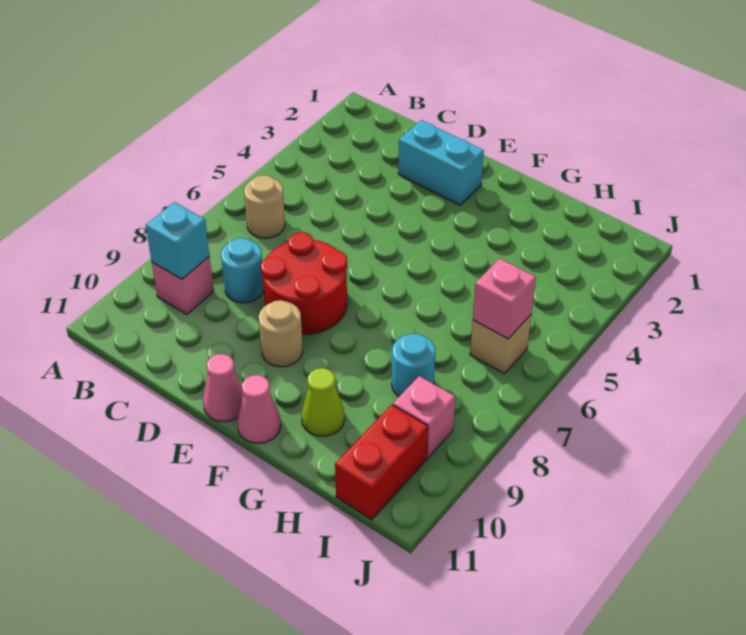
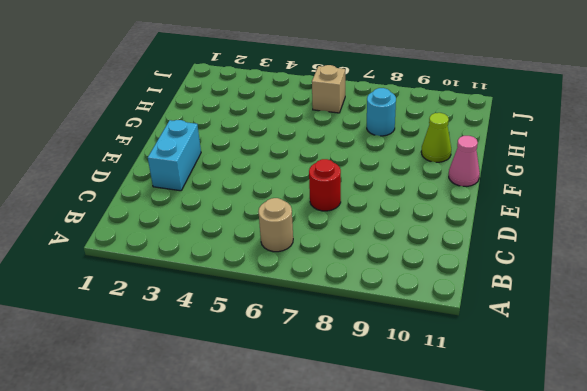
red 1x1 round brick [309,159,341,211] -> red 2x2 round brick [261,232,347,334]
none -> pink 1x1 brick [152,256,214,314]
none -> cyan 1x1 round brick [221,238,264,303]
none -> tan 1x1 round brick [259,300,303,367]

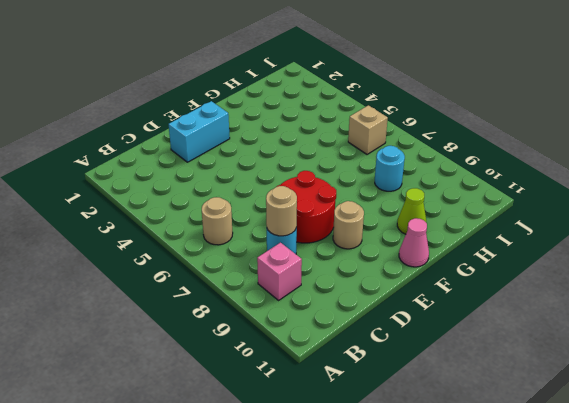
tan 1x1 round brick [266,186,297,236] -> none
none -> pink 1x1 cone [203,354,243,422]
none -> pink 1x1 brick [393,376,455,458]
none -> red 1x2 brick [335,405,428,520]

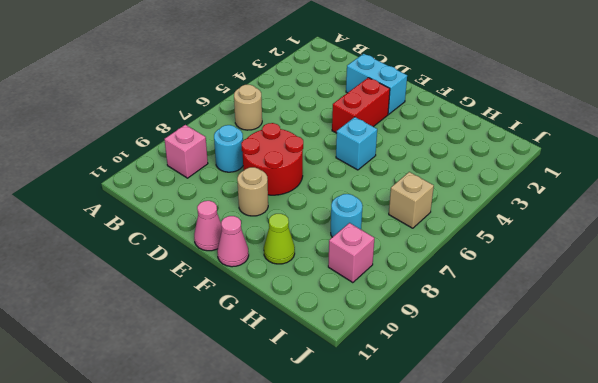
red 1x2 brick [332,78,390,133] -> red 1x2 brick moved to [335,405,428,520]
cyan 1x1 brick [336,117,377,170] -> cyan 1x1 brick moved to [146,202,209,279]
none -> pink 1x1 brick [473,259,536,339]

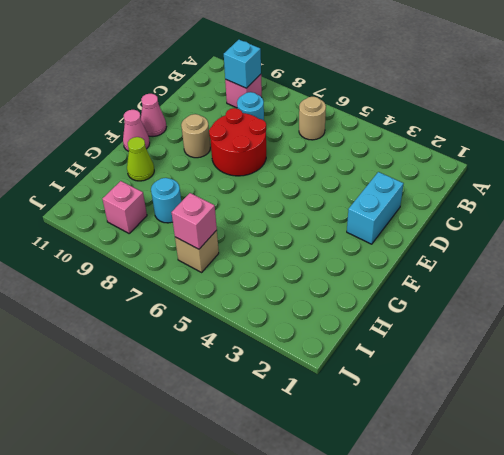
none -> red 1x2 brick [335,405,428,520]

